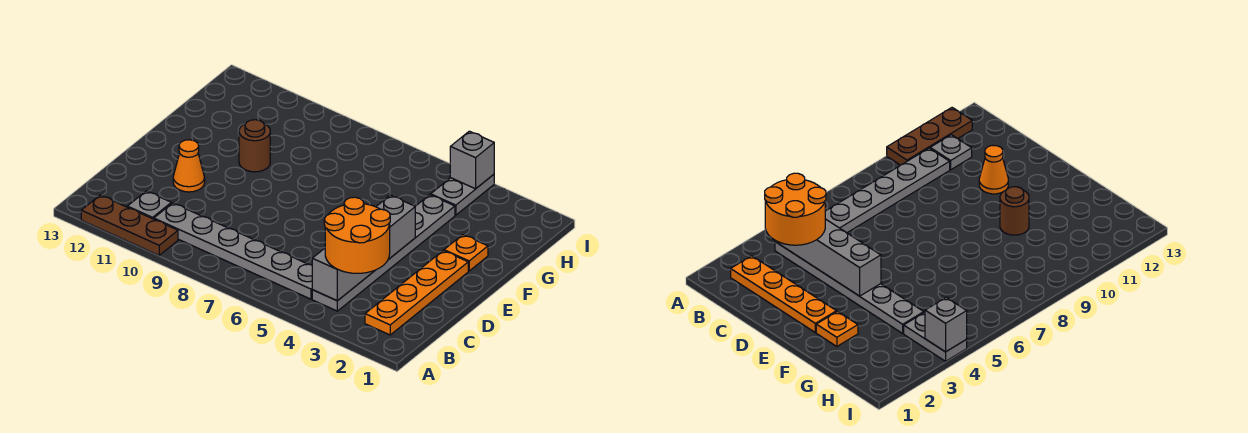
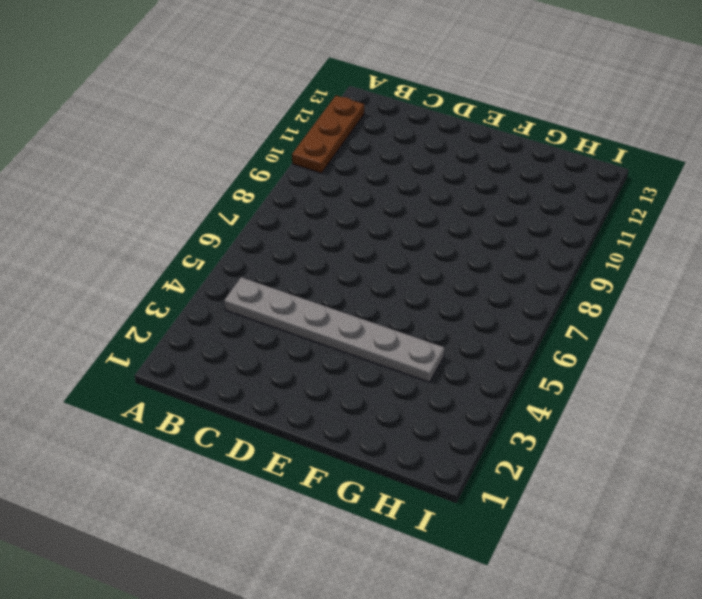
none -> orange 1x4 plate [365,251,468,335]
none -> grey 1x6 plate [154,203,312,299]
none -> grey 1x1 plate [127,191,171,219]

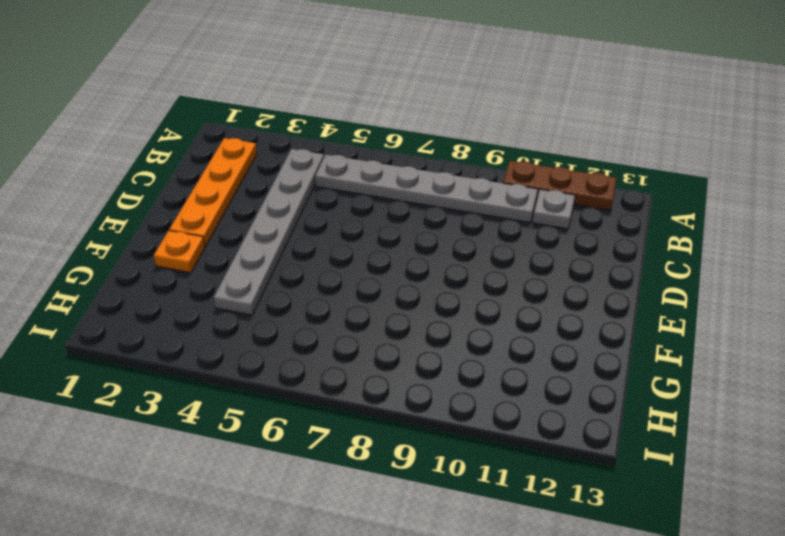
none -> orange 1x1 cone [173,140,205,192]
none -> brown 1x1 round brick [239,120,270,172]
none -> grey 1x2 plate [431,174,494,215]

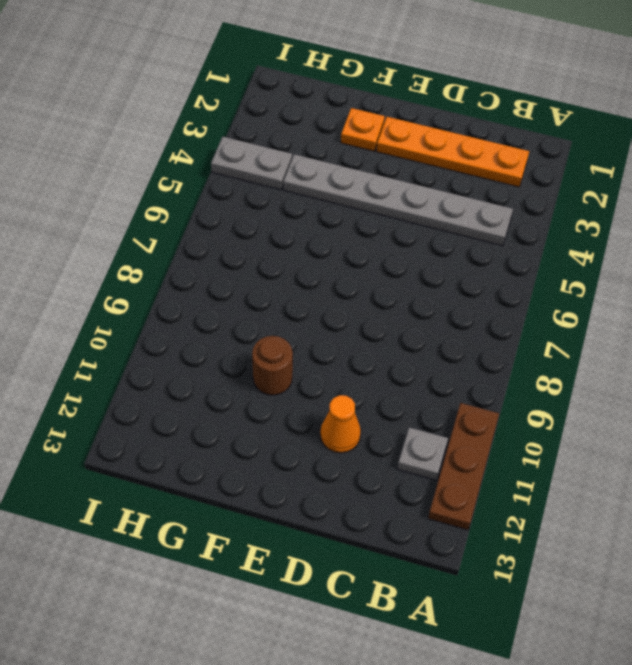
none -> grey 1x6 plate [154,203,312,299]
none -> grey 1x4 brick [312,195,415,301]
none -> grey 1x1 brick [450,131,494,189]

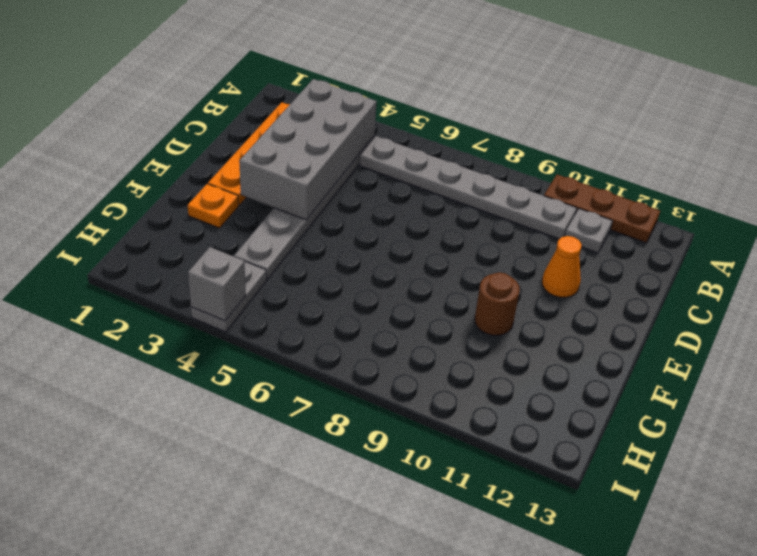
grey 2x4 brick [239,79,377,220] -> grey 1x4 brick [312,195,415,301]
none -> orange 2x2 round brick [324,197,390,273]

